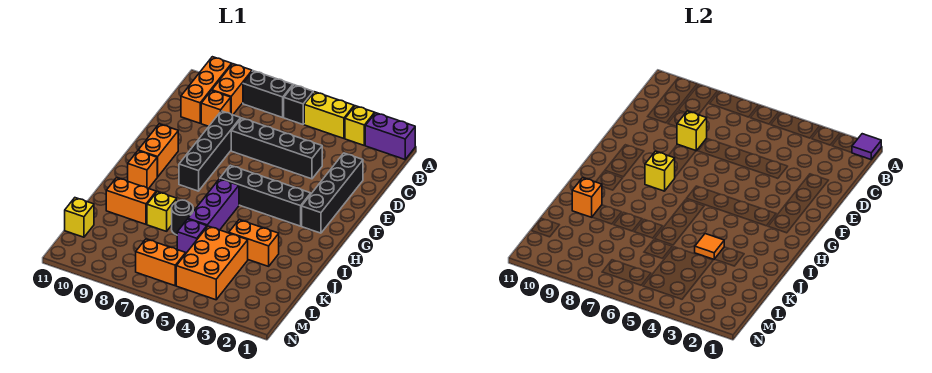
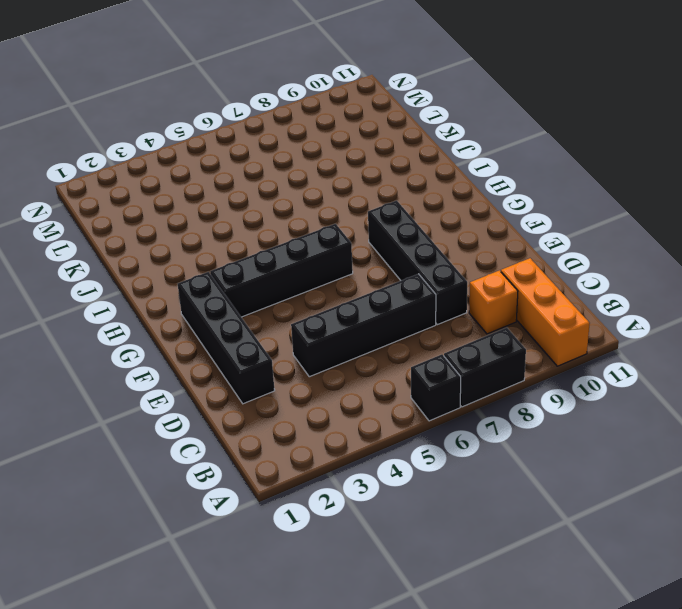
none -> purple 1x2 brick [365,113,415,159]
none -> yellow 1x1 brick [345,106,375,145]
none -> yellow 1x2 brick [304,92,354,138]

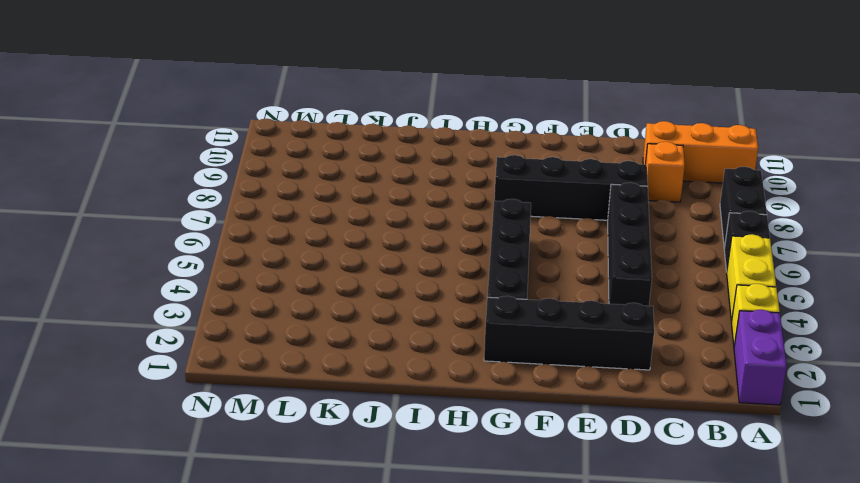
none -> orange 1x2 brick [212,64,252,115]
none -> orange 1x2 brick [138,124,178,177]
none -> purple 1x3 brick [188,179,239,230]

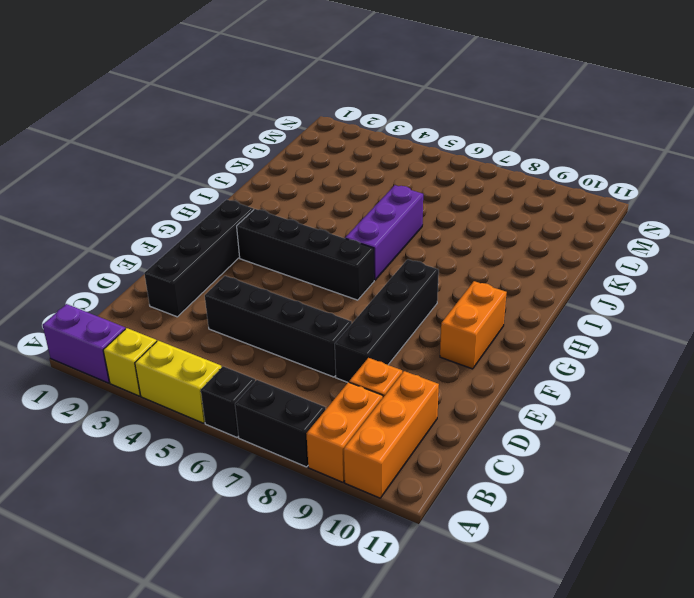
none -> orange 1x1 brick [128,151,157,189]
none -> orange 1x2 brick [229,220,279,266]
none -> black 1x1 round brick [172,200,193,235]

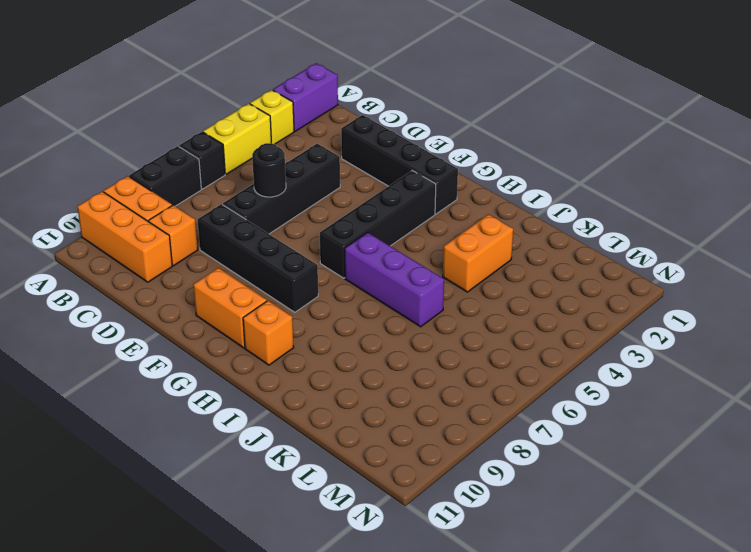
black 1x1 round brick [252,143,286,197] -> black 1x1 round brick moved to [172,200,193,235]
none -> yellow 1x1 brick [147,192,177,231]
none -> orange 1x2 brick [106,178,156,224]
none -> orange 2x3 brick [176,226,248,300]

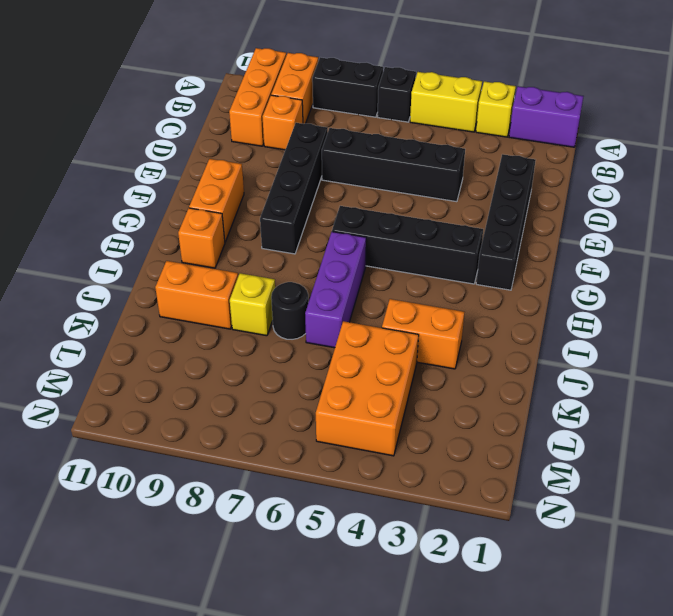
none -> purple 1x1 brick [177,219,207,253]
none -> yellow 1x1 brick [65,198,94,237]
none -> orange 1x2 brick [136,239,186,286]

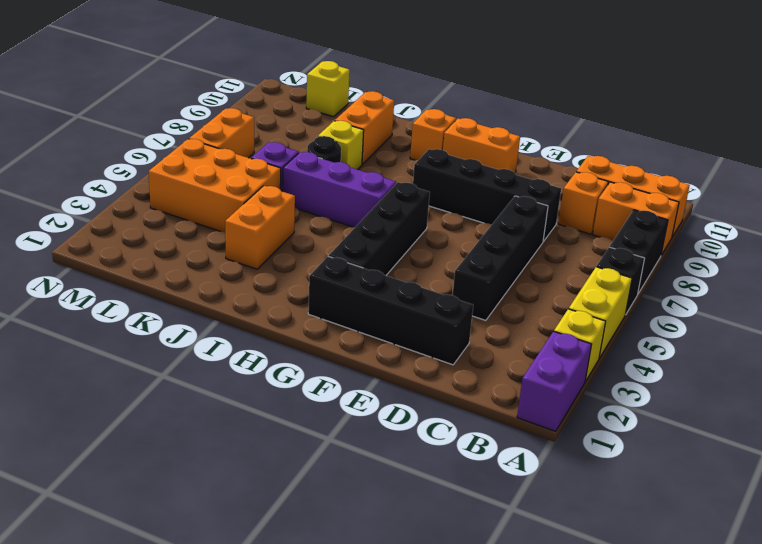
none -> purple 1x1 tile [852,134,881,159]
none -> yellow 1x1 brick [677,111,707,151]
none -> yellow 1x1 brick [645,151,675,191]

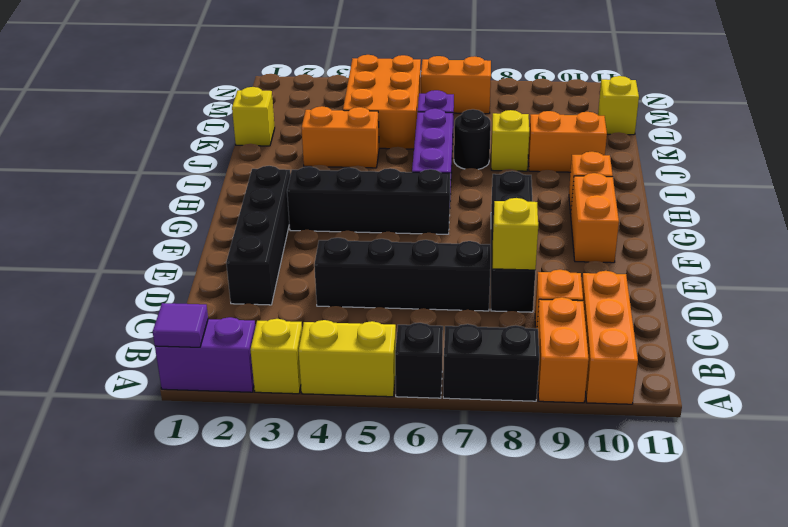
yellow 1x1 brick [232,87,275,146] -> yellow 1x1 brick moved to [645,151,675,191]
none -> orange 1x1 tile [695,234,724,259]
none -> orange 1x1 brick [572,178,602,217]

